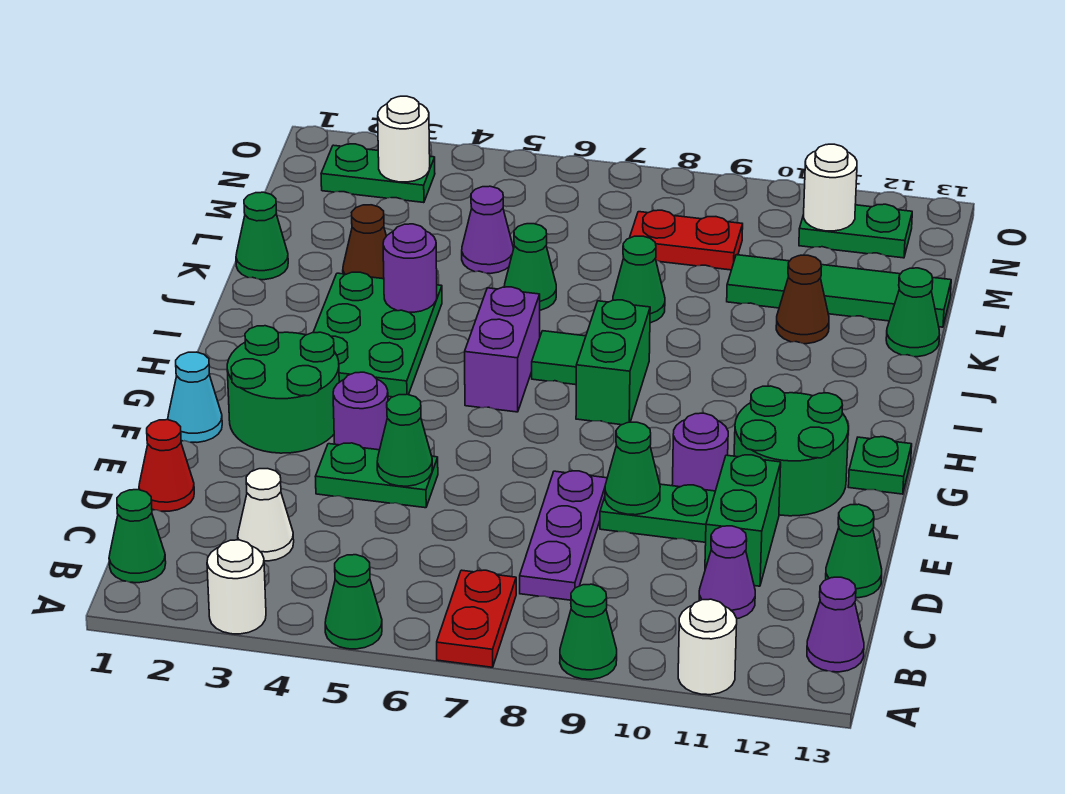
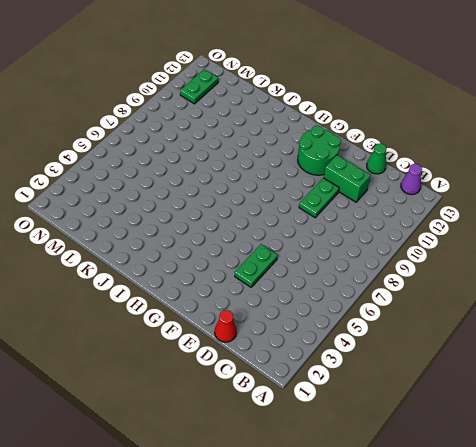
none -> white 1x1 round brick [207,540,266,634]
none -> green 1x1 cone [325,555,382,649]
none -> red 1x2 plate [437,570,516,667]
none -> green 1x1 cone [560,584,617,679]

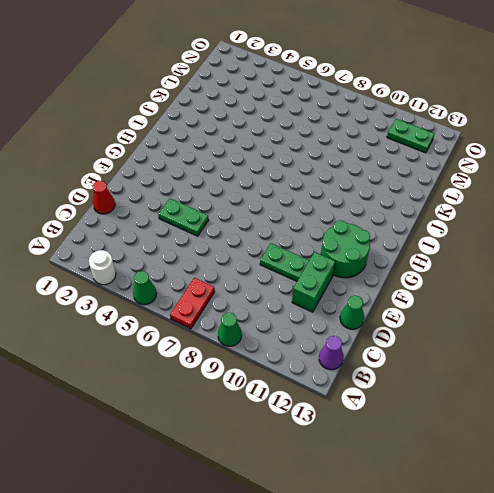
none -> white 1x1 round brick [678,599,737,695]
none -> green 1x1 cone [109,490,166,583]
none -> white 1x1 cone [238,469,294,561]
none -> purple 1x3 plate [520,471,607,600]

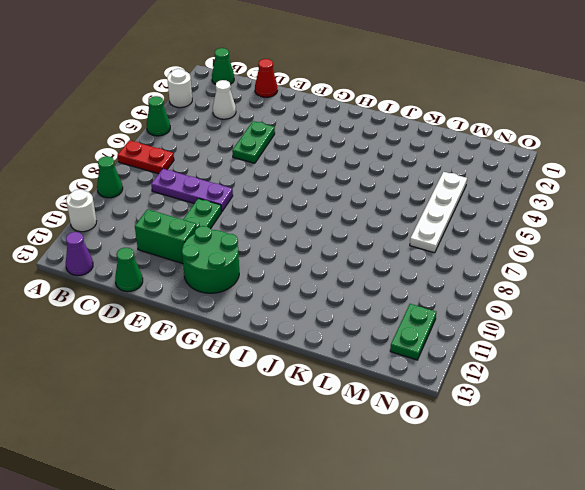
white 1x4 plate [410,172,467,253] -> none
none -> purple 1x1 cone [699,526,755,619]
none -> cyan 1x1 cone [168,352,222,442]
none -> green 2x2 round brick [227,326,339,453]
none -> purple 1x1 round brick [333,372,388,450]

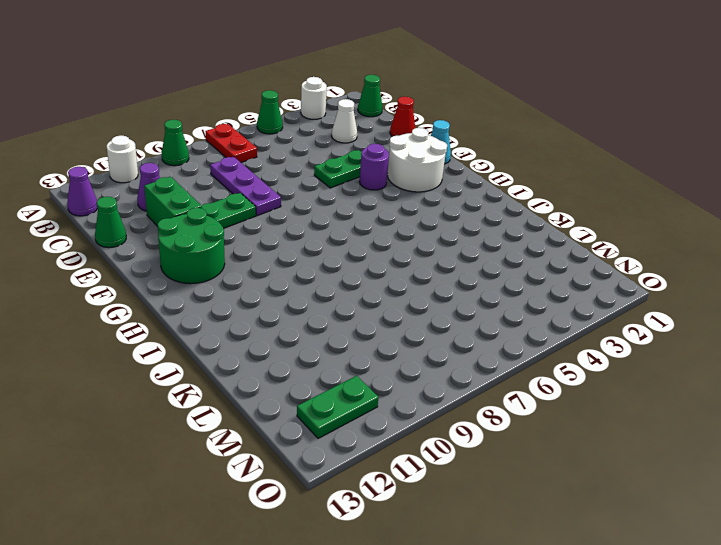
white 2x2 round brick [387,128,447,192] -> green 2x2 round brick [227,326,339,453]
none -> purple 1x1 round brick [672,413,728,491]
none -> green 1x1 plate [848,437,912,494]
none -> green 2x3 plate [313,272,442,397]
none -> purple 1x2 brick [465,287,540,412]

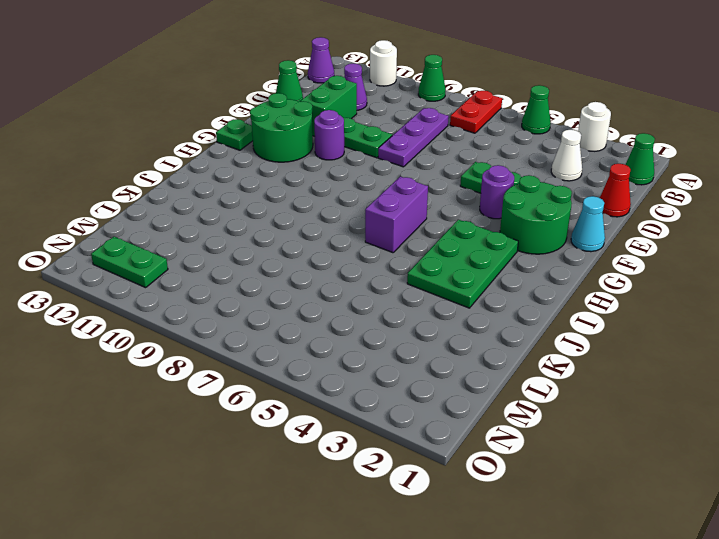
none -> green 1x2 brick [576,300,650,425]
none -> green 1x1 tile [532,331,586,385]
none -> green 1x1 cone [236,192,288,280]
none -> brown 1x1 cone [343,205,386,279]

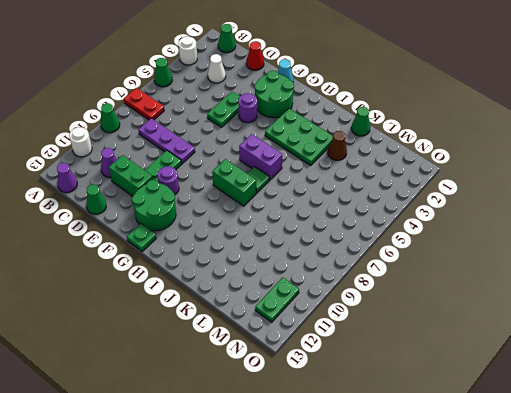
none -> green 1x1 cone [504,224,556,310]
none -> green 1x1 cone [613,236,665,323]
none -> brown 1x1 cone [776,255,829,344]
none -> green 1x1 cone [886,268,940,357]

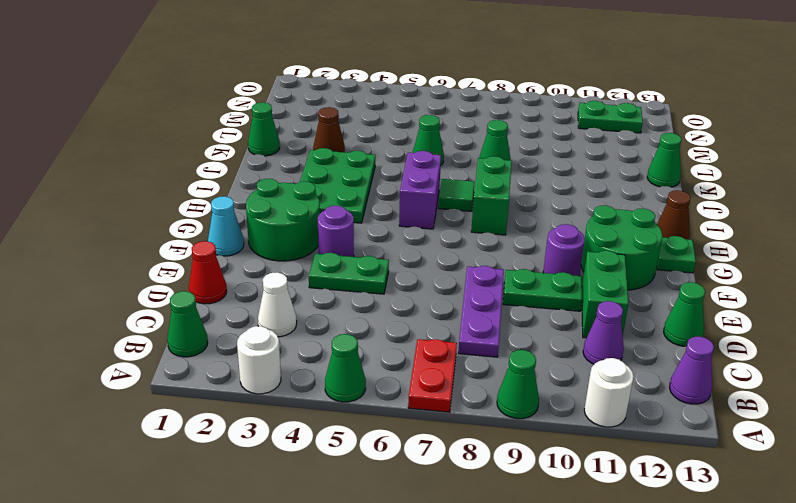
brown 1x1 cone [657,190,691,240] -> brown 1x1 cone moved to [776,255,829,344]
none -> purple 1x1 cone [462,186,513,274]
none -> green 1x4 tile [727,255,951,327]
none -> red 1x2 plate [630,210,743,270]
none -> green 1x2 plate [321,144,435,203]

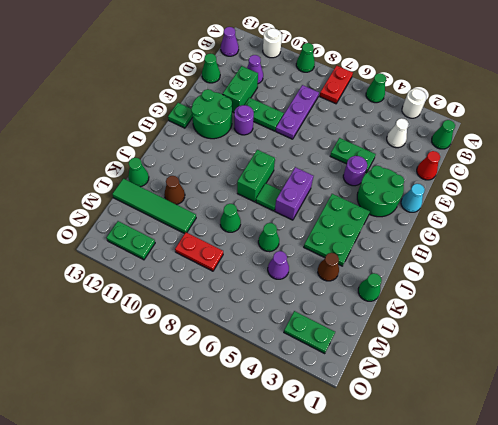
none -> green 1x1 cone [377,394,432,486]
none -> green 1x1 cone [605,422,660,515]
none -> purple 1x1 round brick [383,224,437,312]
none -> white 1x1 round brick [378,96,430,182]

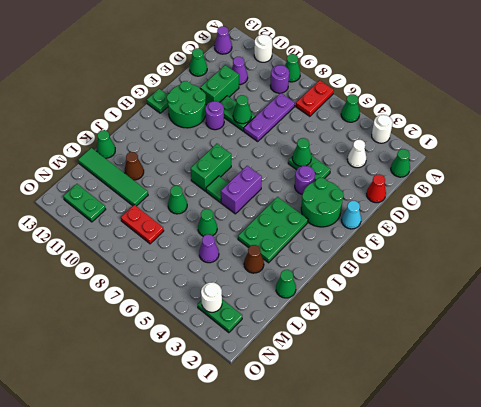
purple 1x1 round brick [270,65,289,93] -> purple 1x1 round brick moved to [383,224,437,312]
none -> white 1x1 round brick [804,144,857,231]

